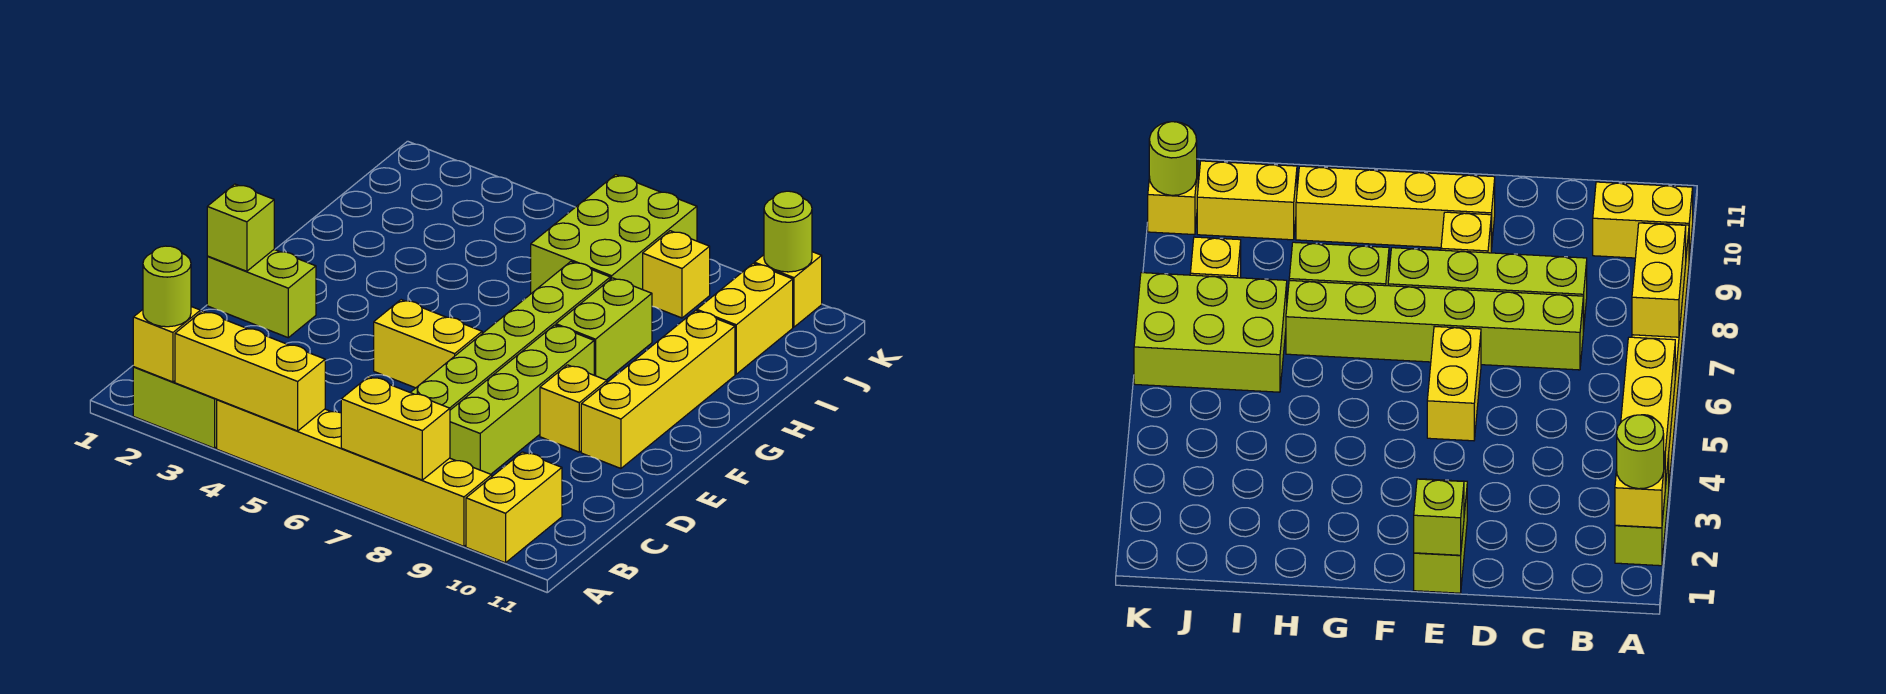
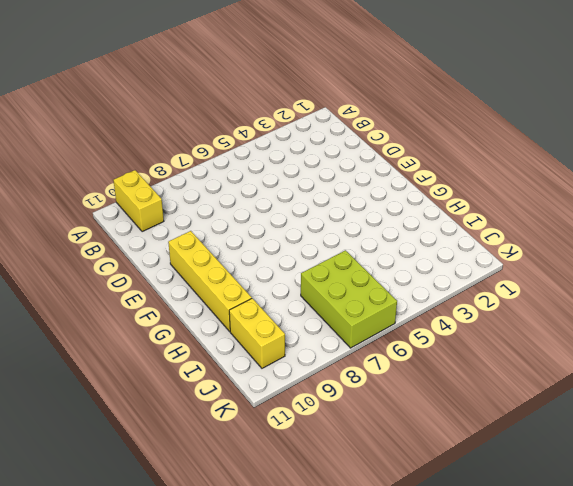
none -> lime 1x2 brick [133,367,217,448]
none -> yellow 1x6 brick [217,400,492,546]
none -> lime 1x6 brick [410,262,610,410]

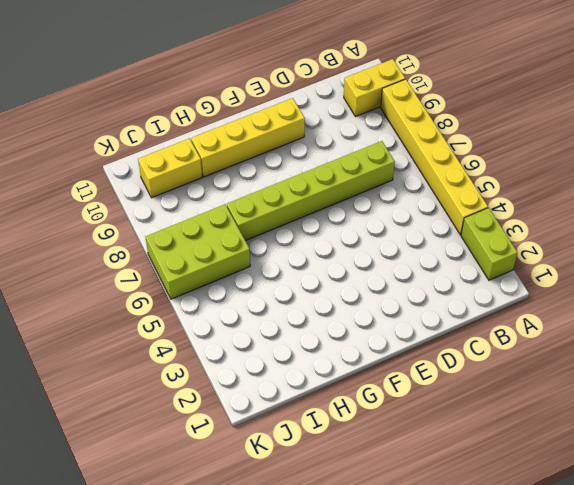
none -> lime 1x4 brick [450,325,594,474]
none -> lime 1x2 brick [207,250,316,338]
none -> yellow 1x2 brick [374,300,482,388]

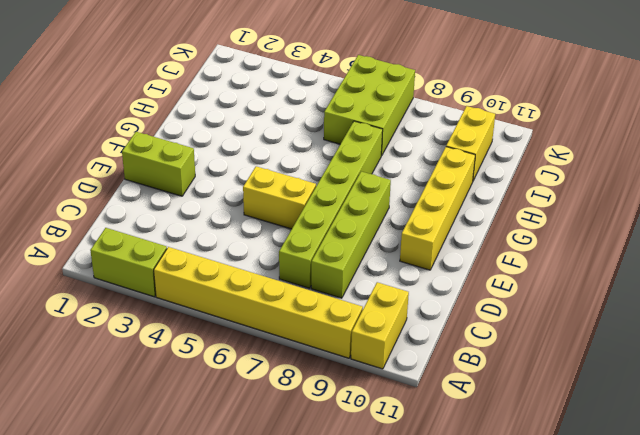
none -> yellow 1x1 brick [540,365,607,452]
none -> lime 1x2 brick [556,278,652,380]
none -> yellow 1x1 brick [643,231,710,318]

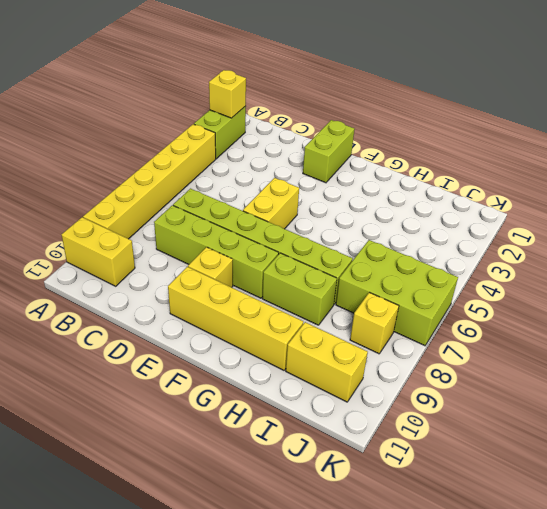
none -> yellow 1x1 brick [755,252,822,327]
none -> yellow 1x3 brick [175,311,325,431]
none -> yellow 1x2 brick [341,376,450,480]

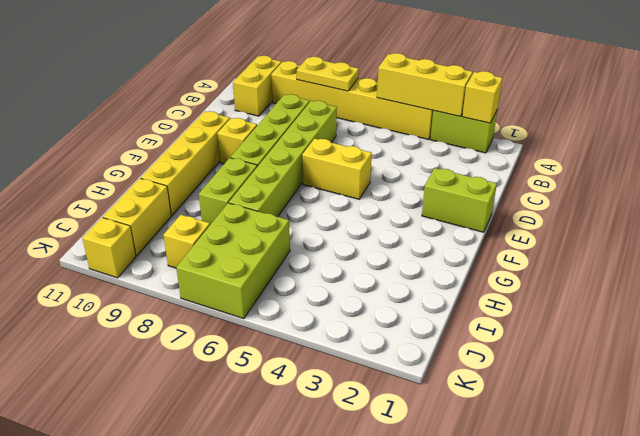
yellow 1x2 plate [297,57,359,91] -> yellow 1x2 brick [341,376,450,480]
none -> lime 1x1 brick [207,184,274,271]
none -> lime 1x1 round brick [764,191,812,272]
none -> lime 1x1 round brick [143,246,191,327]

